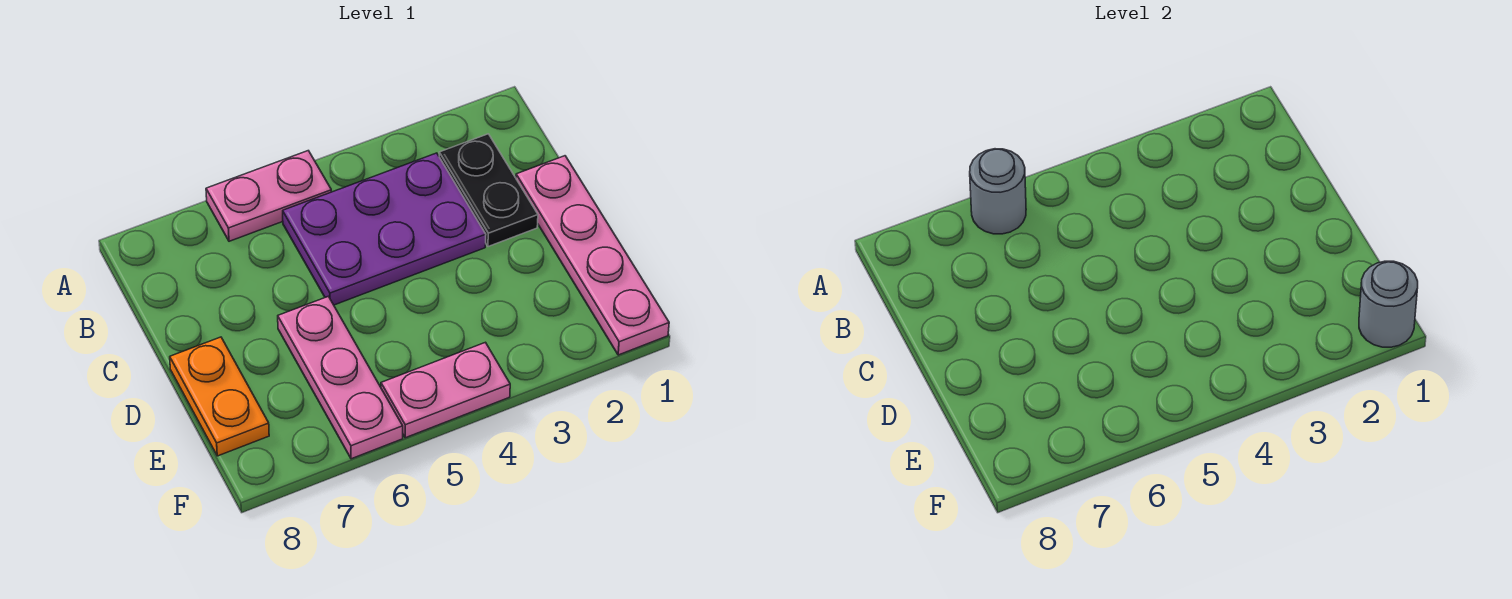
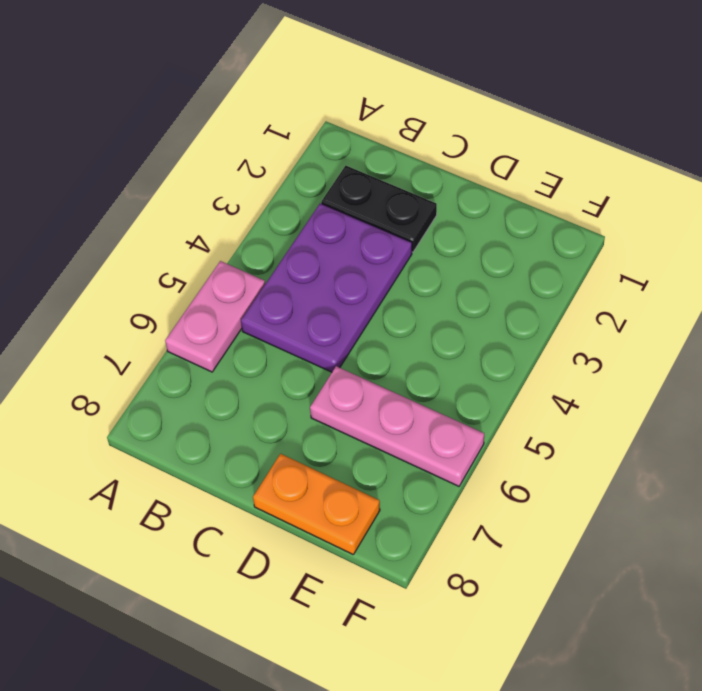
none -> pink 1x4 plate [516,156,669,355]
none -> pink 1x2 plate [381,342,510,438]

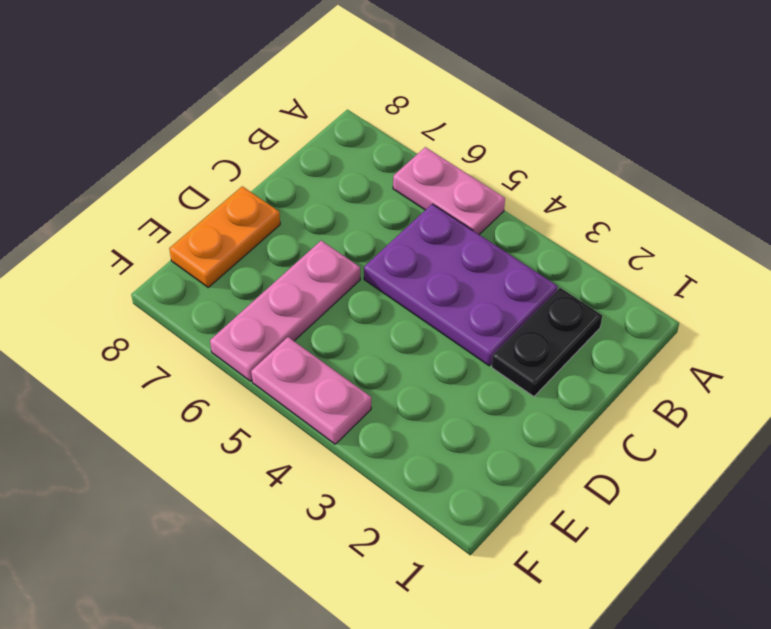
none -> pink 1x4 plate [516,156,669,355]
none -> grey 1x1 round brick [970,149,1026,234]

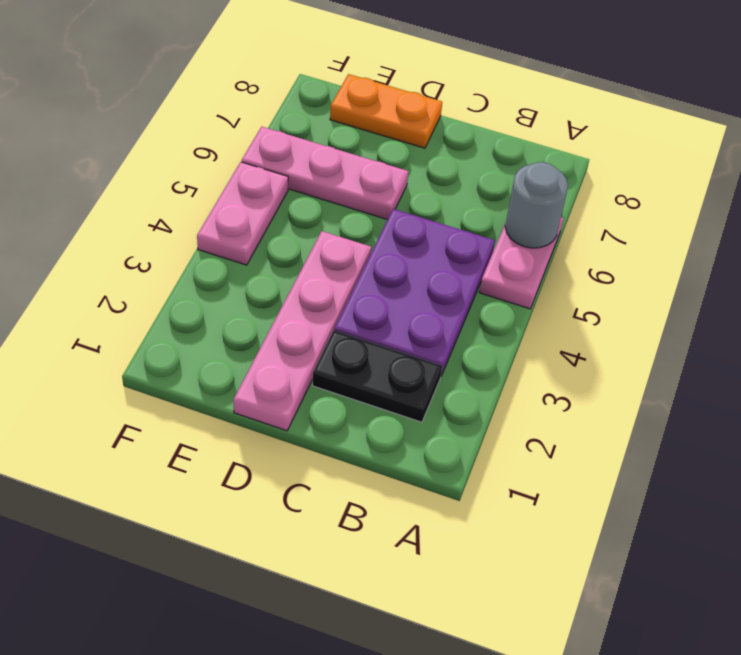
pink 1x4 plate [233,231,371,431] -> pink 1x4 plate turned to [516,156,669,355]
none -> grey 1x1 round brick [1359,261,1418,347]

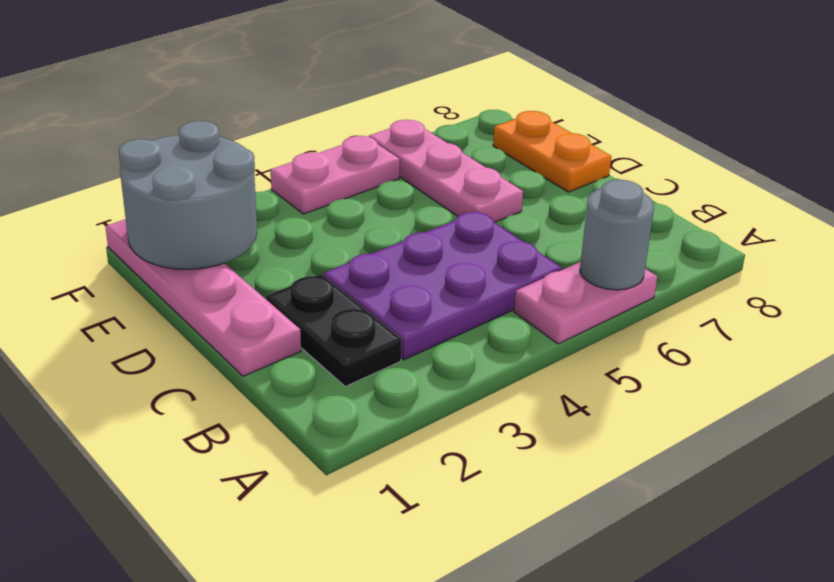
grey 2x2 round brick [119,121,257,269] -> grey 1x1 round brick [1359,261,1418,347]

